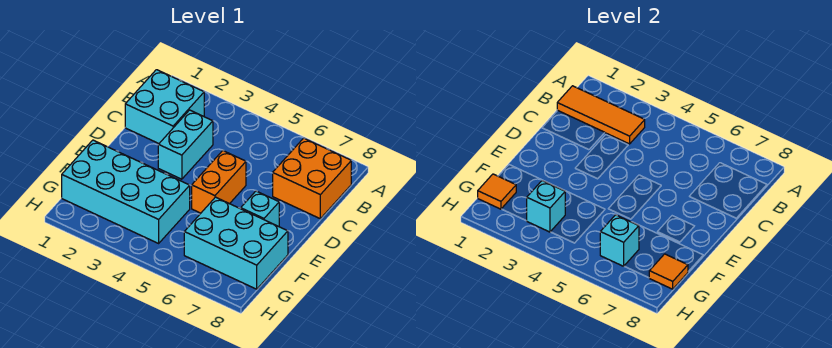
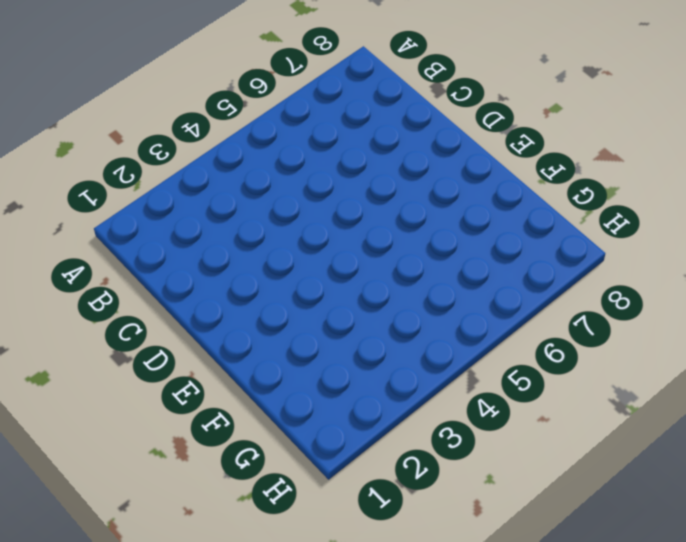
none -> cyan 2x2 brick [125,70,204,143]
none -> orange 2x2 brick [273,138,351,219]
none -> cyan 1x2 brick [158,110,213,179]

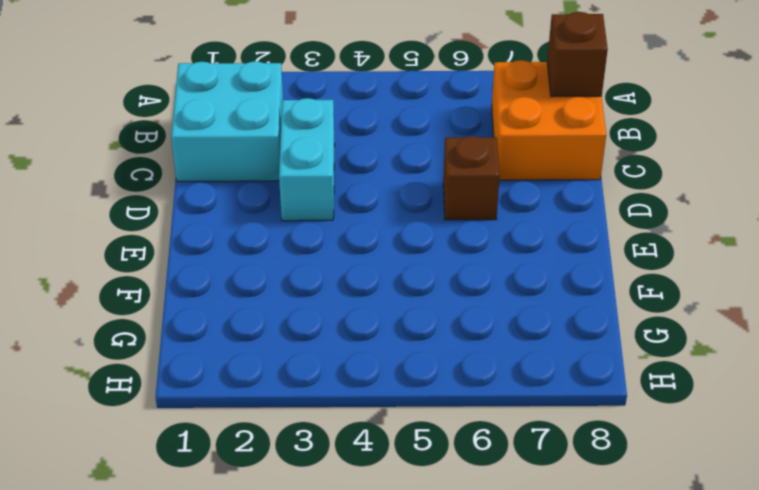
brown 1x1 brick [547,12,608,97] -> none
brown 1x1 brick [443,136,500,220] -> none
none -> orange 1x2 brick [192,151,246,213]
none -> cyan 1x1 brick [241,191,279,227]
none -> cyan 2x4 brick [62,140,190,243]

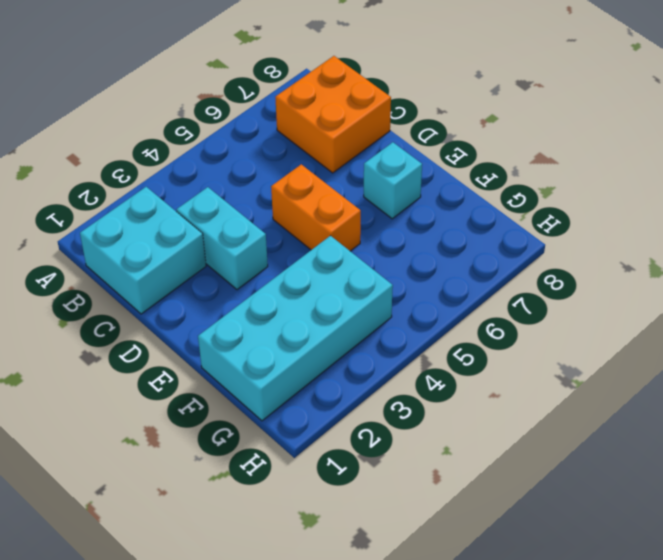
none -> cyan 2x3 brick [184,197,288,289]
none -> orange 1x3 tile [557,86,645,144]
none -> orange 1x1 tile [478,174,516,209]

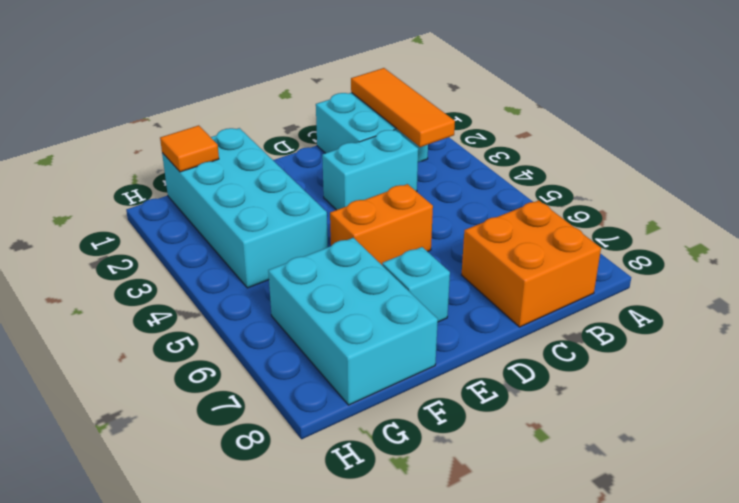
none -> cyan 1x1 brick [527,181,565,232]
none -> cyan 1x1 brick [600,215,639,266]
none -> orange 1x1 tile [649,254,688,289]

